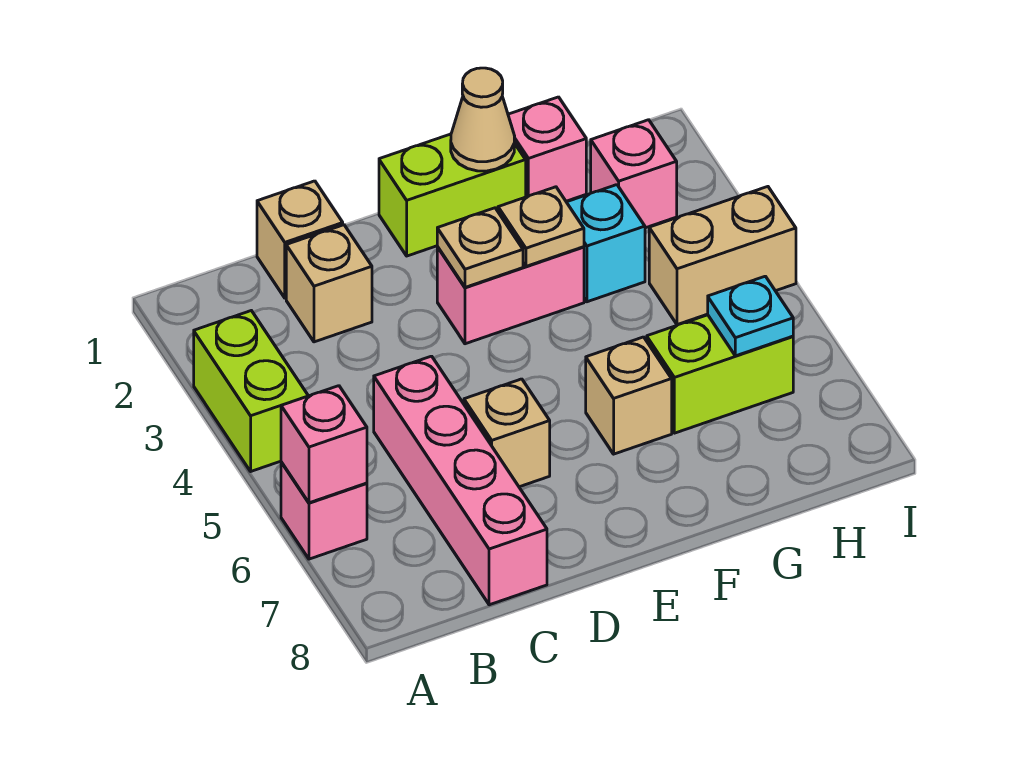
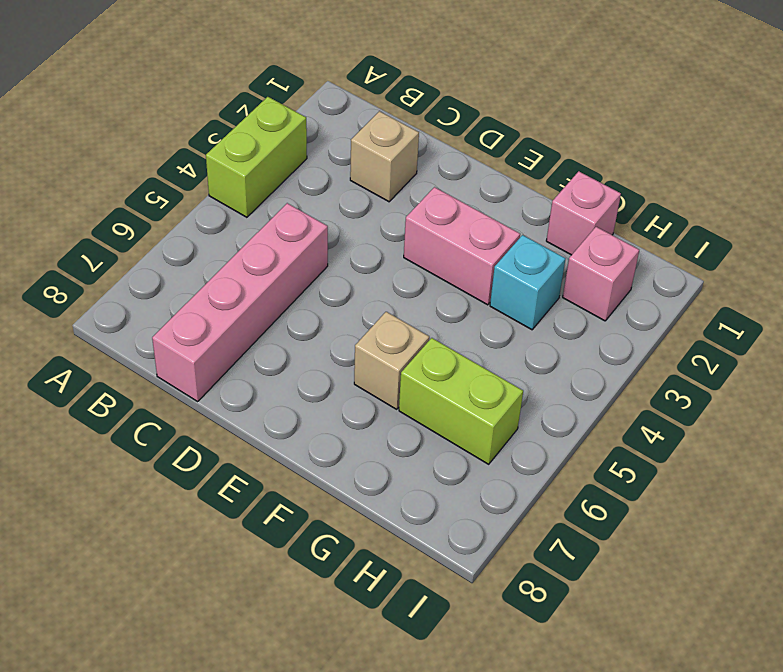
none -> pink 1x1 brick [281,462,367,559]
none -> tan 1x1 brick [257,181,343,298]
none -> tan 1x1 brick [464,379,550,487]

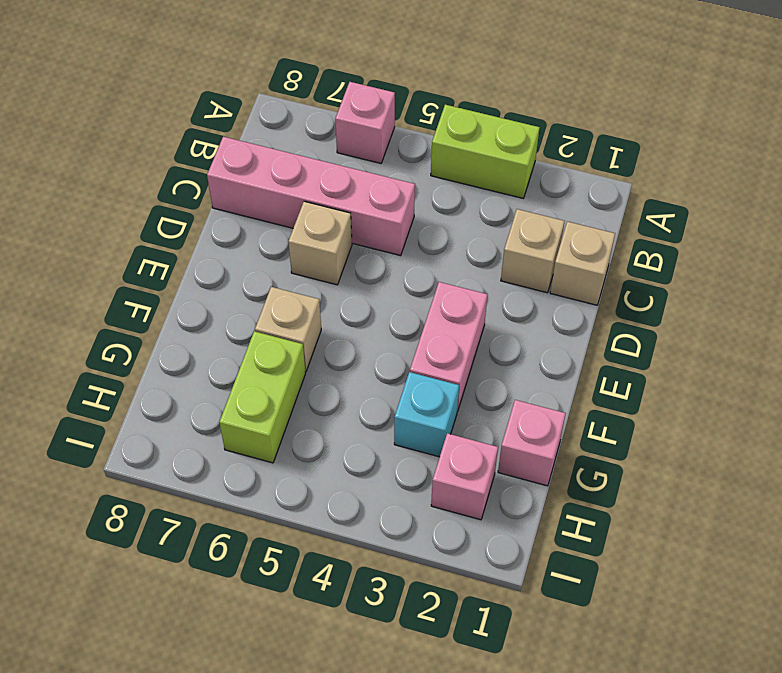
none -> lime 1x2 brick [379,134,526,256]
none -> tan 1x2 brick [649,187,796,325]
none -> pink 1x1 brick [281,386,367,503]

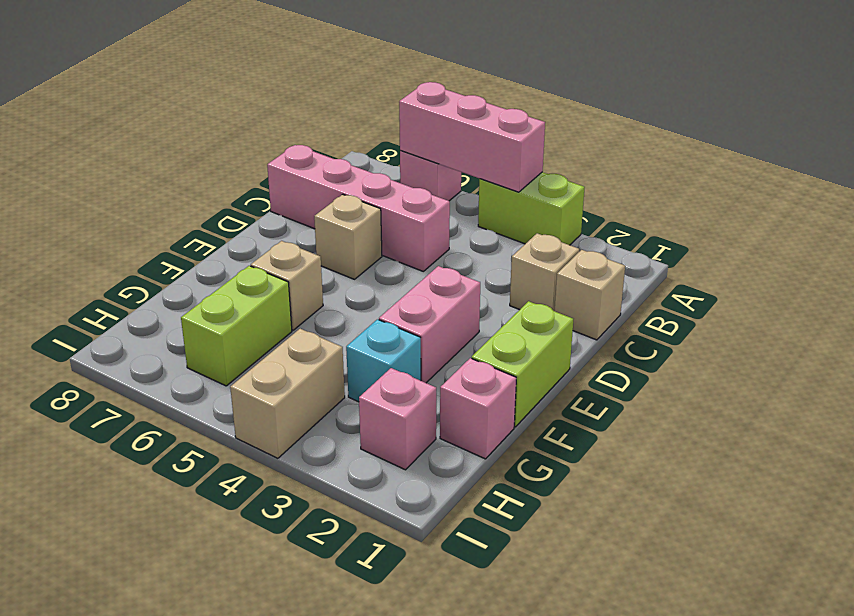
pink 1x3 brick [399,82,545,192] -> pink 1x1 brick [281,386,367,503]
none -> tan 1x1 plate [437,208,523,287]
none -> tan 1x1 cone [451,68,515,171]
none -> tan 1x1 plate [498,187,584,266]

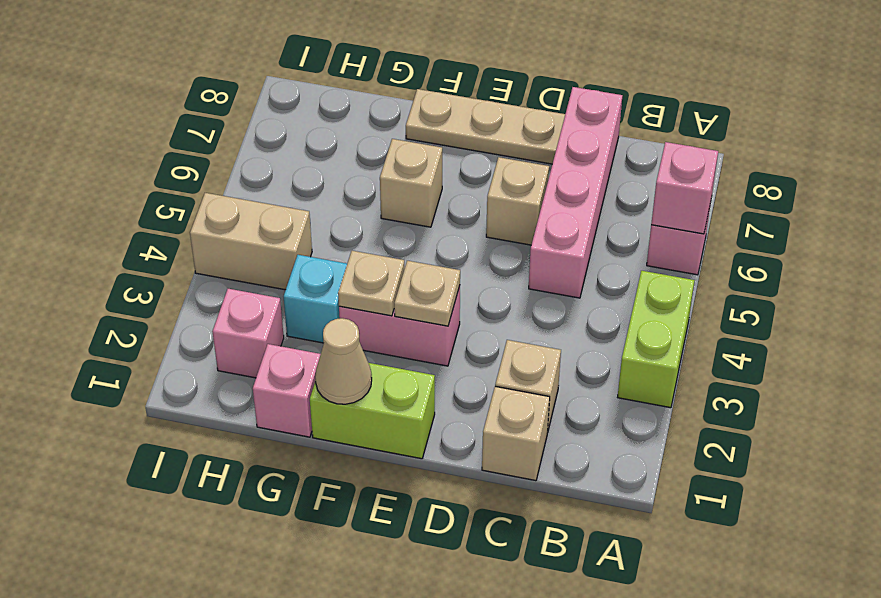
tan 1x3 plate [406,89,565,164] -> none
none -> lime 1x2 brick [647,315,793,433]
none -> cyan 1x1 plate [708,276,793,356]

